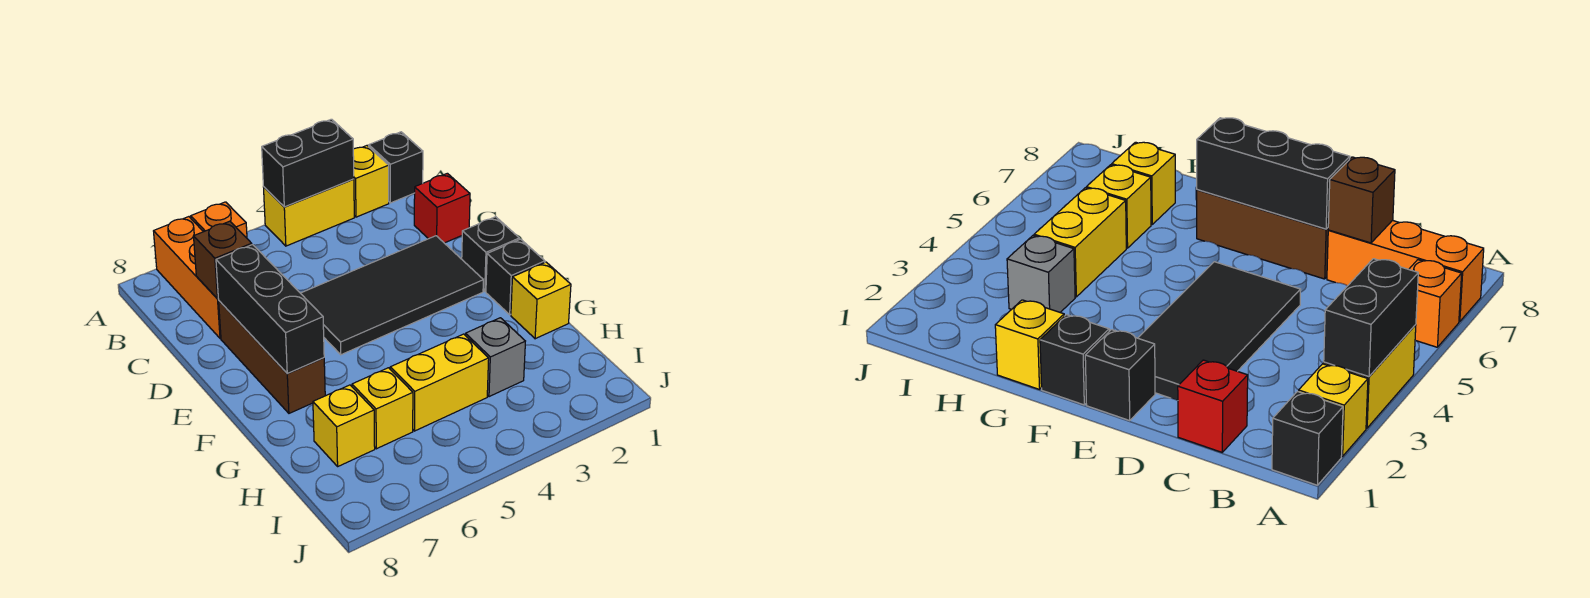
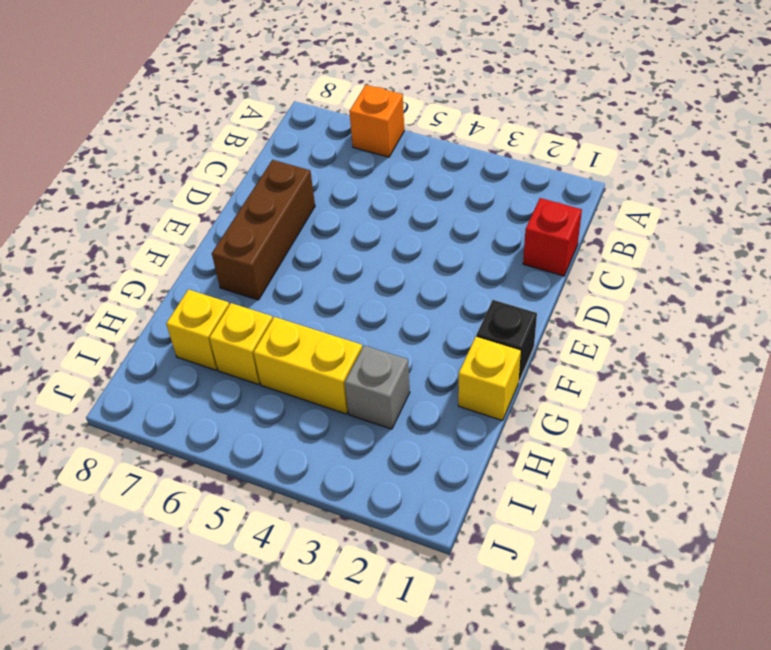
none -> black 1x1 brick [369,132,423,203]
none -> yellow 1x1 brick [353,146,389,217]
none -> yellow 1x2 brick [264,179,354,246]

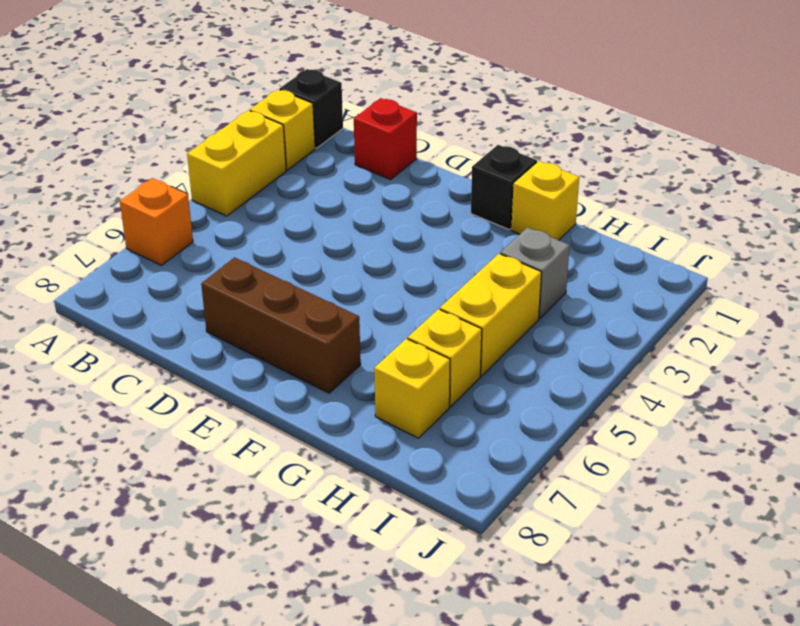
none -> orange 1x3 brick [154,217,221,338]
none -> black 2x4 tile [301,236,483,355]
none -> black 1x1 brick [462,217,519,291]

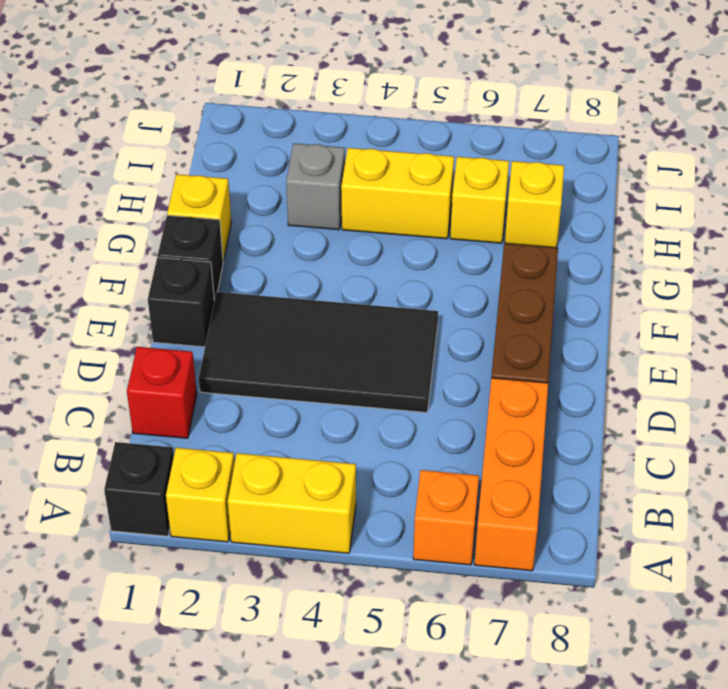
none -> black 1x2 brick [262,119,354,207]
none -> brown 1x1 brick [194,221,252,299]
none -> black 1x3 brick [216,245,324,374]

